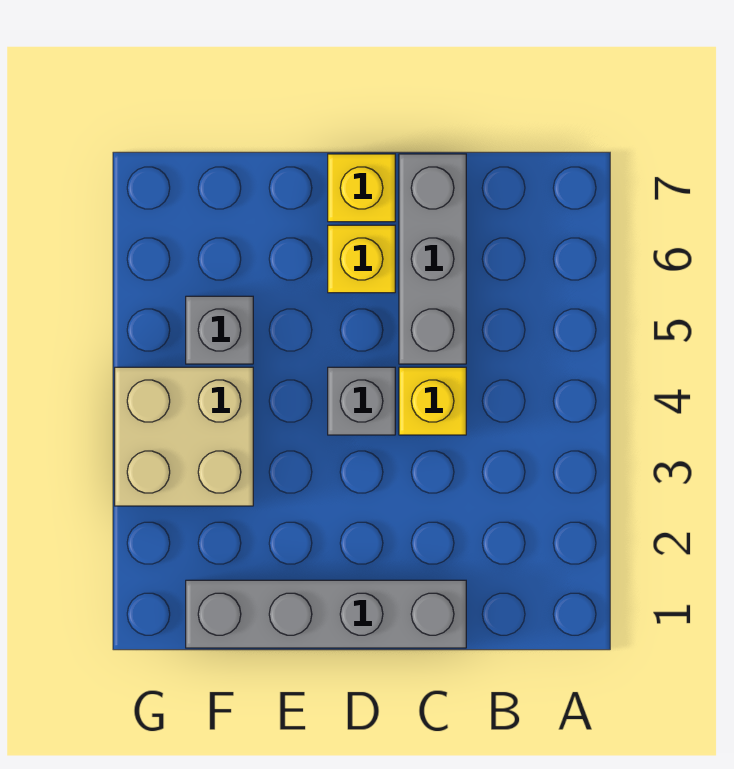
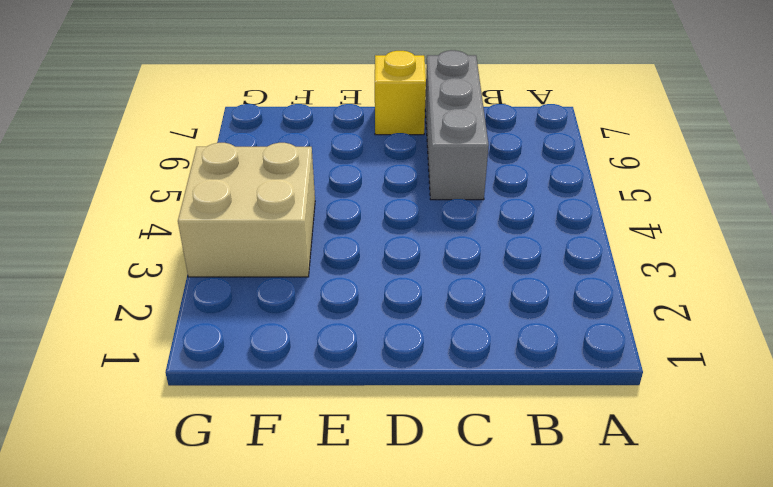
none -> grey 1x4 brick [186,580,466,648]
none -> yellow 1x1 brick [399,367,466,435]

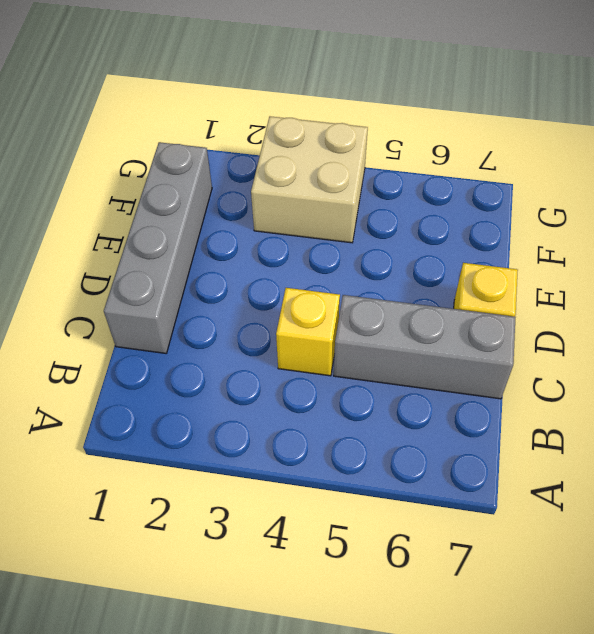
none -> grey 1x1 brick [328,367,395,435]
none -> yellow 1x1 brick [328,225,395,293]

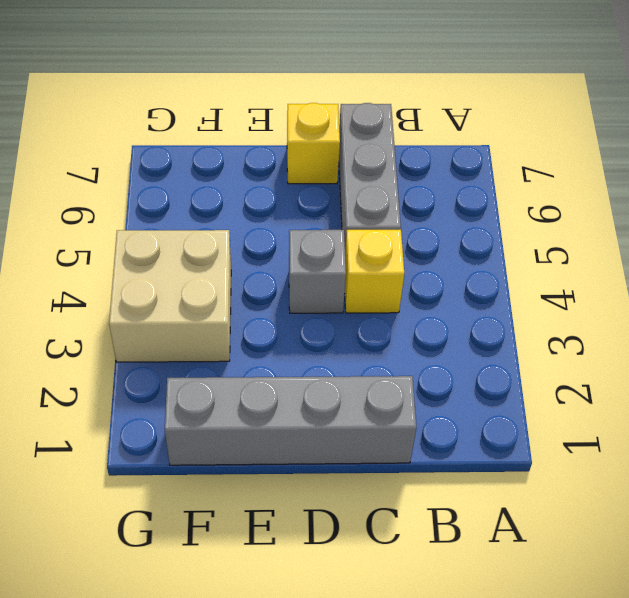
none -> yellow 1x1 brick [328,225,395,293]
none -> grey 1x1 brick [186,296,253,364]

